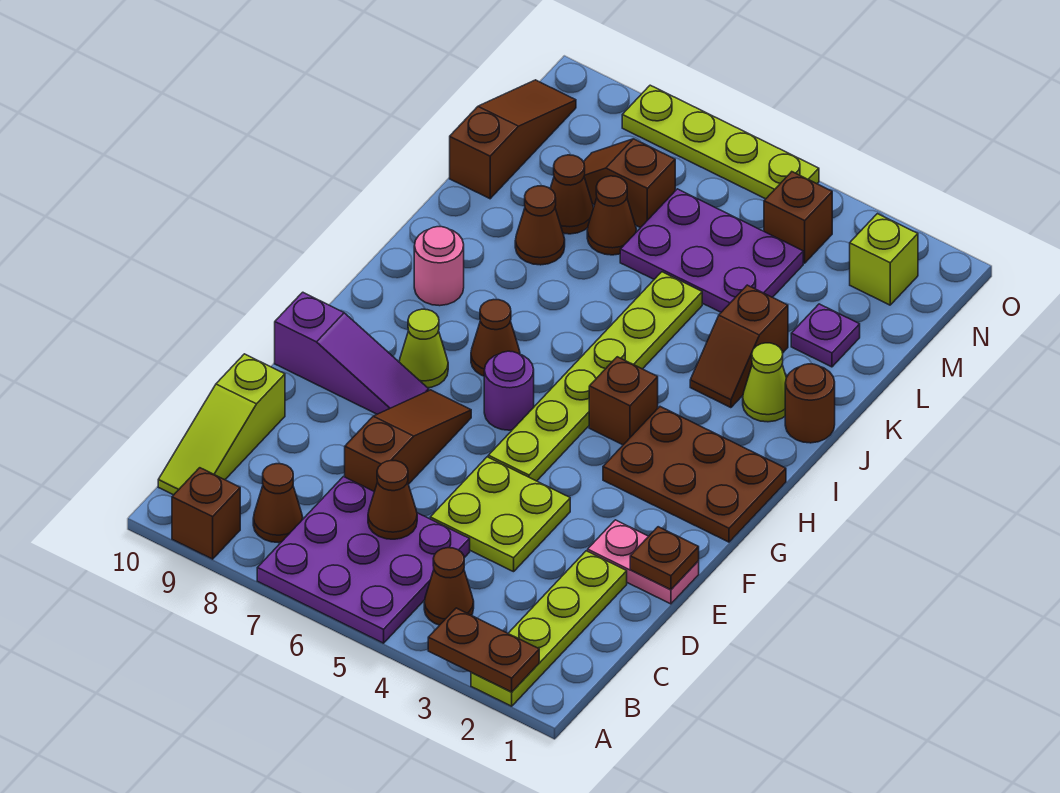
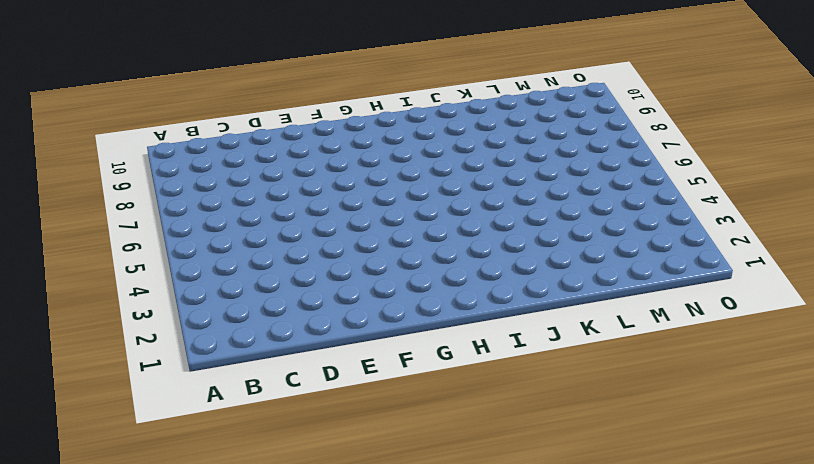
none -> lime 1x4 plate [471,551,627,706]
none -> purple 3x3 plate [257,477,470,643]
none -> brown 1x1 brick [172,468,240,559]
none -> brown 1x1 cone [424,548,474,625]

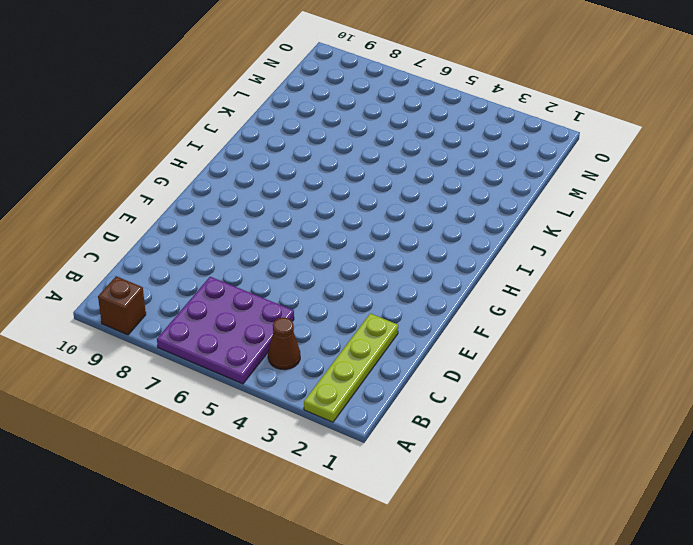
none -> brown 1x1 cone [253,464,303,543]
none -> lime 1x3 slope [158,354,285,495]
none -> lime 2x2 plate [430,457,570,572]
none -> brown 1x3 slope [345,390,471,492]

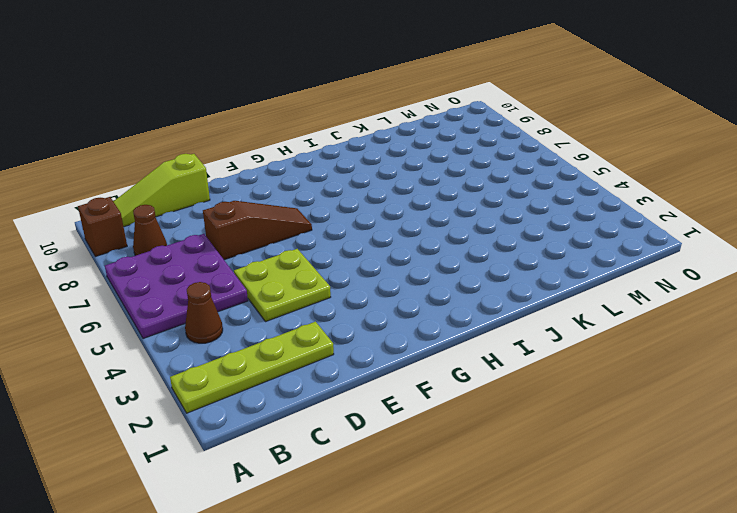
none -> pink 1x2 plate [588,520,699,604]
none -> lime 1x6 plate [488,272,702,481]
none -> purple 1x3 slope [275,292,429,414]
none -> brown 2x3 plate [603,407,786,542]

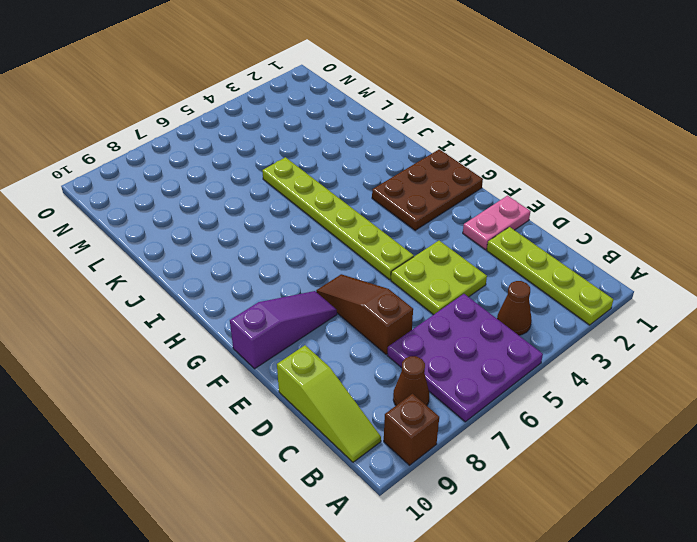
none -> purple 1x1 round brick [484,351,534,430]
none -> lime 1x1 cone [399,309,448,388]
none -> brown 1x1 brick [589,357,658,445]
none -> brown 1x1 cone [471,300,520,376]

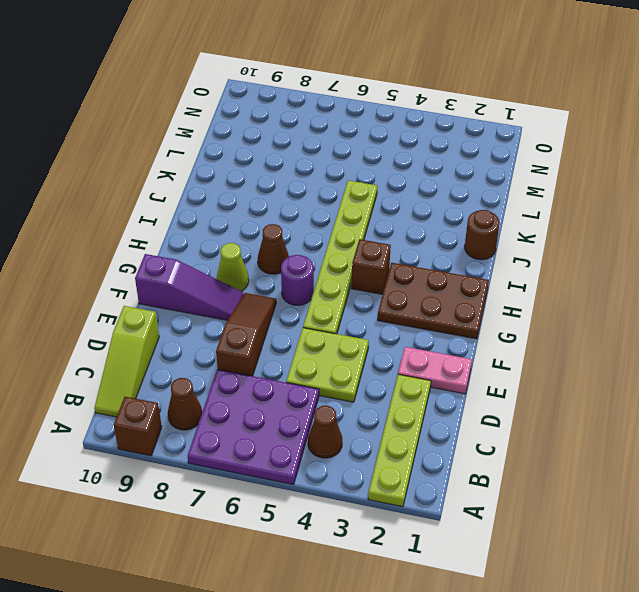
none -> pink 1x1 round brick [414,227,464,306]
none -> lime 1x1 cone [743,343,786,422]
none -> brown 1x2 slope [690,285,788,408]
none -> brown 1x1 cone [515,186,565,265]

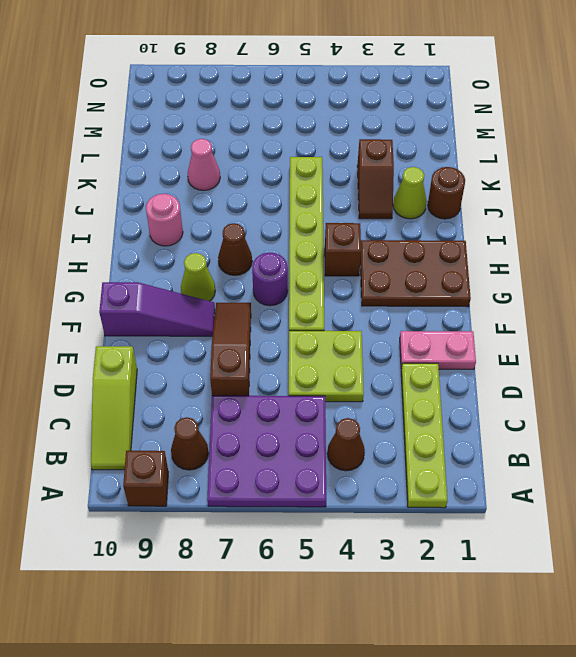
pink 1x1 cone [188,139,220,190] -> brown 1x1 cone [515,186,565,265]
none -> purple 1x1 plate [791,304,860,367]
none -> purple 2x3 plate [620,189,803,312]
none -> brown 1x1 cone [587,176,636,255]
none -> brown 1x1 cone [550,155,594,234]

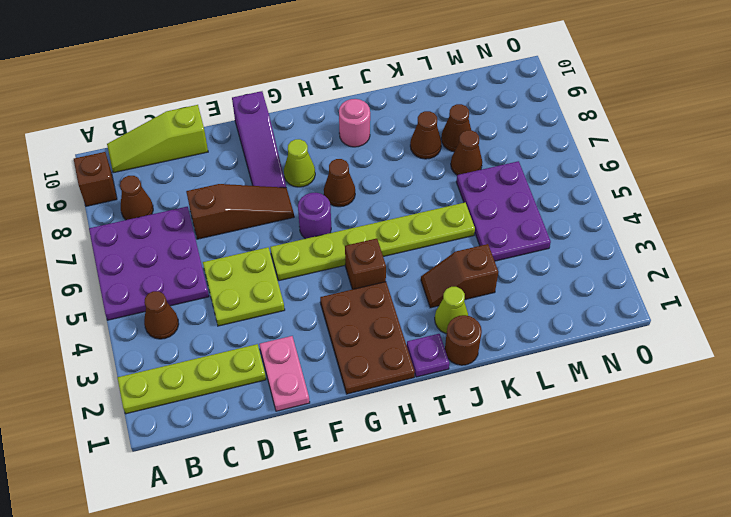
purple 1x1 plate [407,334,449,377] -> purple 1x1 plate moved to [791,304,860,367]
none -> brown 1x3 slope [450,80,576,199]
none -> brown 1x2 slope [584,139,675,228]
none -> lime 1x1 brick [850,214,918,305]
none -> brown 1x1 brick [764,172,832,263]

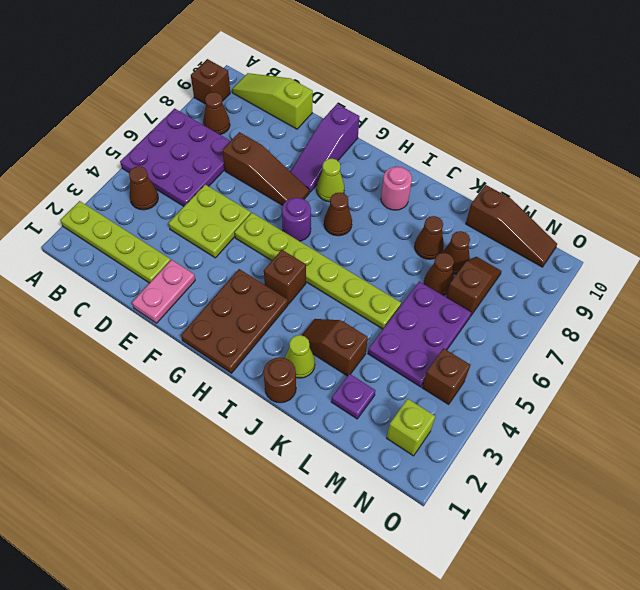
none -> lime 1x4 plate [622,85,819,199]
none -> brown 1x2 plate [428,608,539,692]
none -> brown 1x1 cone [368,461,417,539]
none -> brown 1x1 plate [630,527,699,590]

